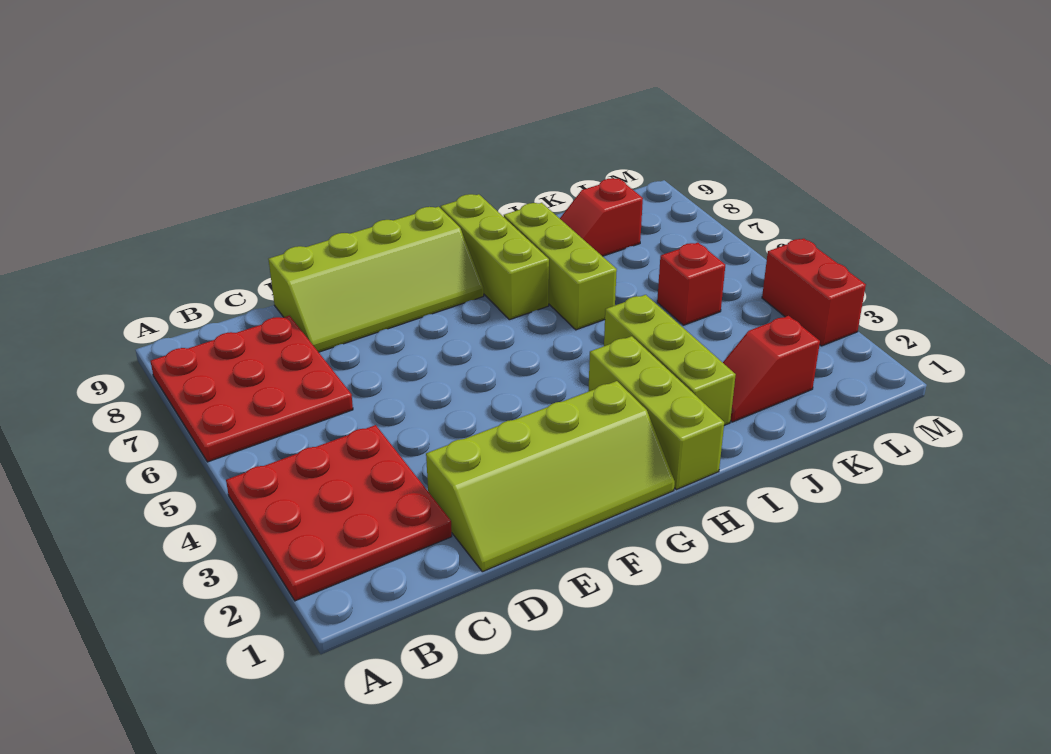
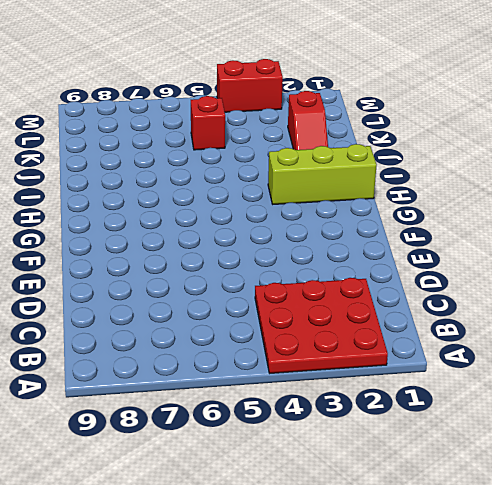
none -> red 3x3 plate [151,316,353,462]
none -> lime 2x4 slope [426,381,675,572]
none -> lime 2x4 slope [268,207,484,352]

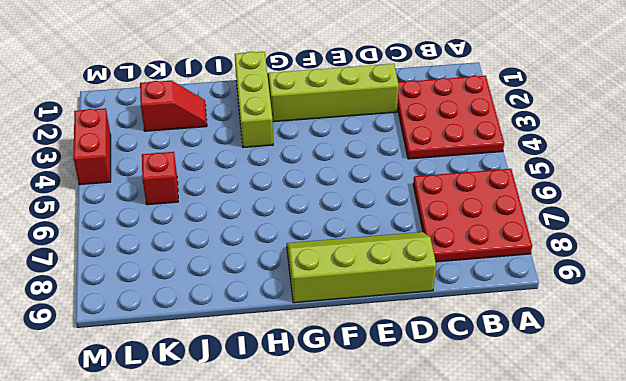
none -> lime 1x3 brick [441,194,549,320]
none -> lime 1x3 brick [604,295,736,425]
none -> lime 1x3 brick [504,203,617,330]

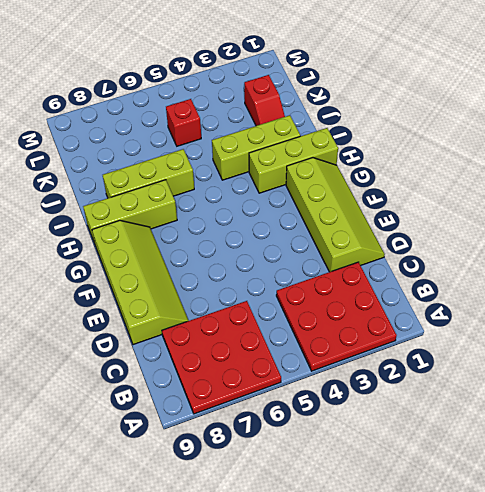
none -> red 1x2 slope [560,178,643,256]
none -> red 1x2 brick [762,239,866,346]

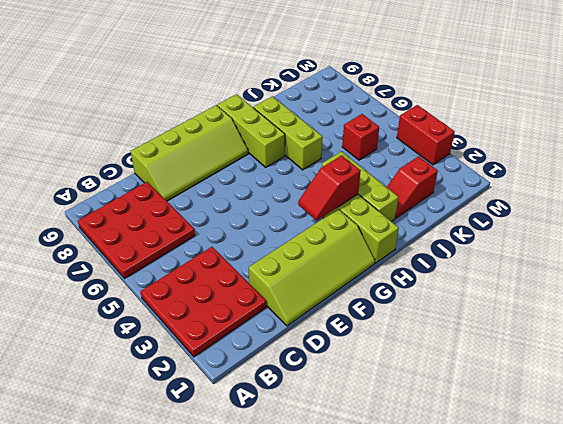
red 1x2 slope [298,155,361,221] -> red 1x2 slope moved to [560,178,643,256]

